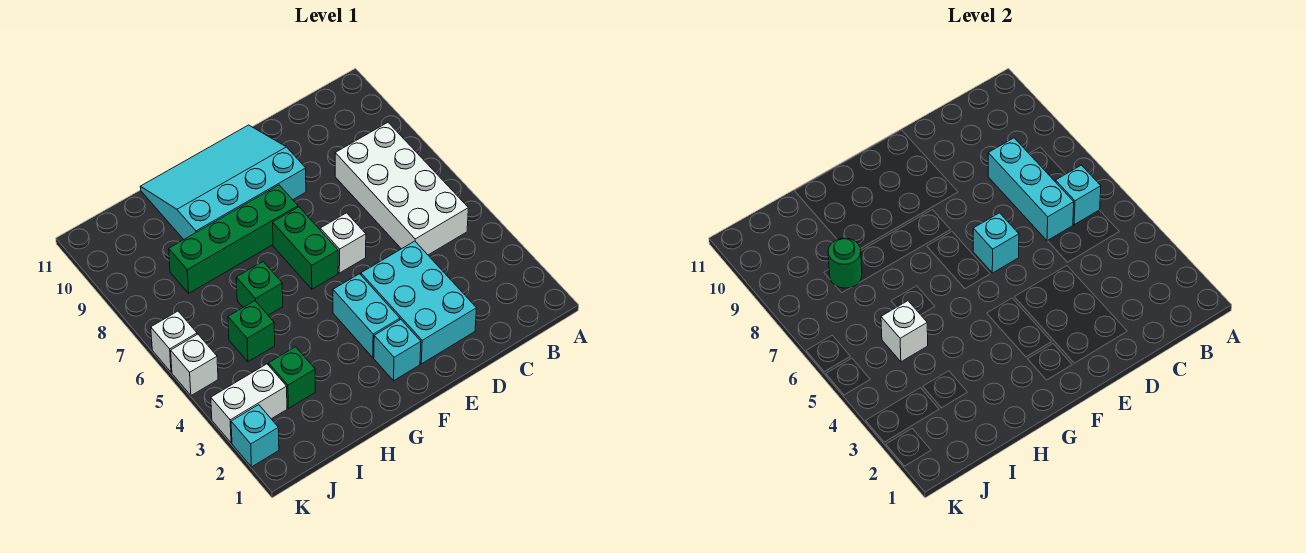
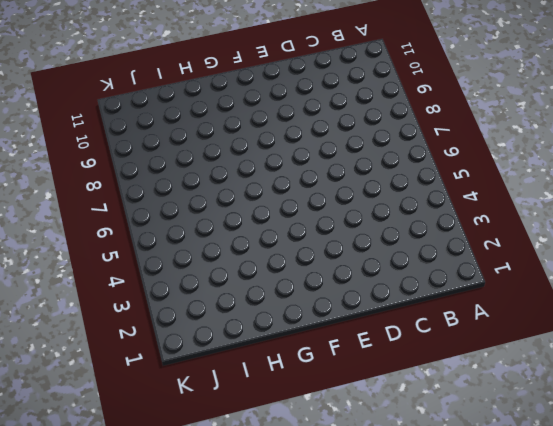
none -> white 2x4 brick [335,123,468,255]
none -> cyan 2x3 brick [361,241,476,364]
none -> white 1x1 brick [320,213,366,273]

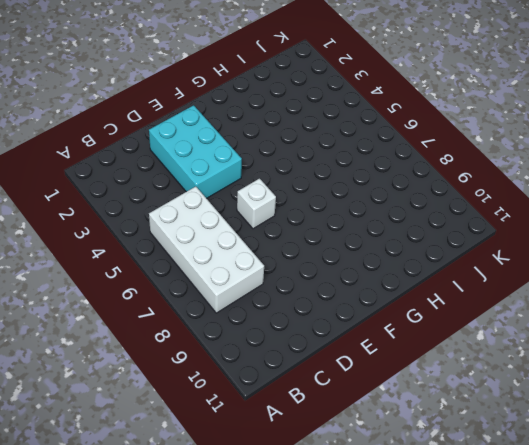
none -> cyan 3x4 slope [140,125,306,239]
none -> cyan 1x1 brick [374,320,421,381]
none -> cyan 1x2 brick [333,274,400,357]

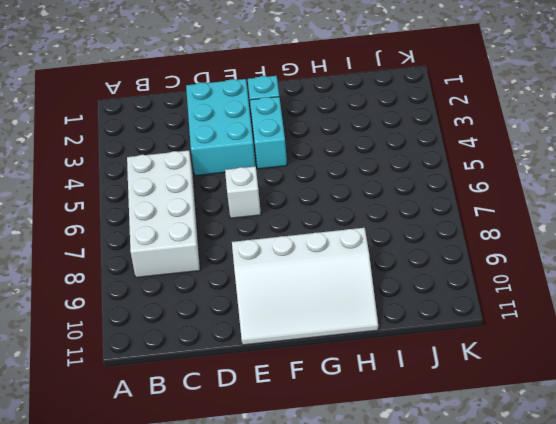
white 3x4 slope [232,228,378,345] -> cyan 3x4 slope [140,125,306,239]
none -> green 1x2 brick [273,207,338,289]
none -> green 1x4 brick [169,185,298,293]
none -> green 1x1 brick [236,262,283,315]

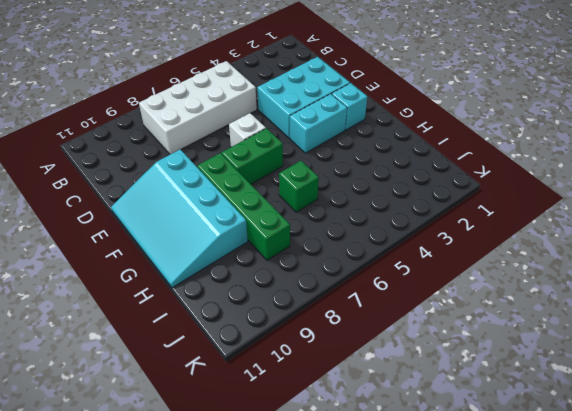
none -> green 1x1 brick [268,347,315,408]
none -> green 1x1 brick [228,301,275,362]
none -> white 1x2 brick [211,364,287,443]

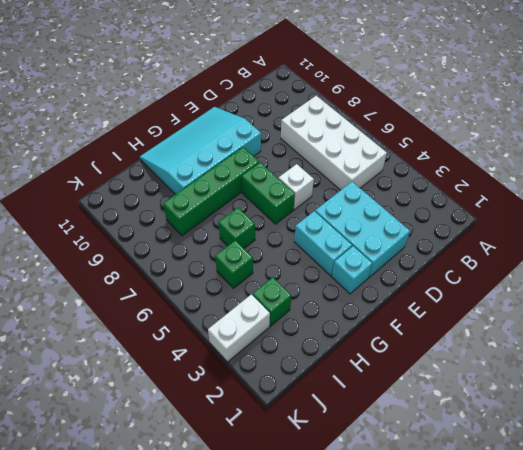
none -> cyan 1x1 brick [231,405,279,467]
none -> white 1x1 brick [171,334,218,396]
none -> white 1x1 brick [151,311,197,372]

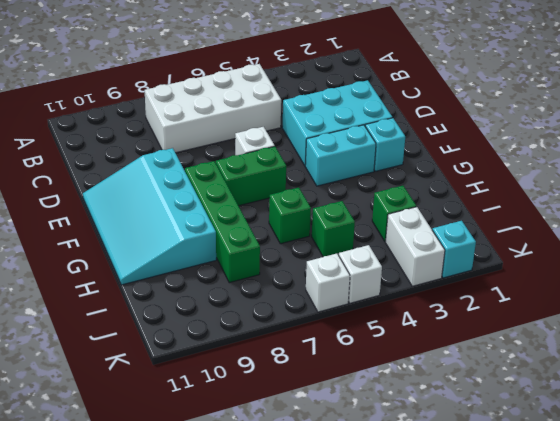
none -> cyan 1x1 brick [1056,165,1101,225]
none -> cyan 1x3 brick [988,138,1074,241]
none -> cyan 1x1 brick [973,213,1019,273]

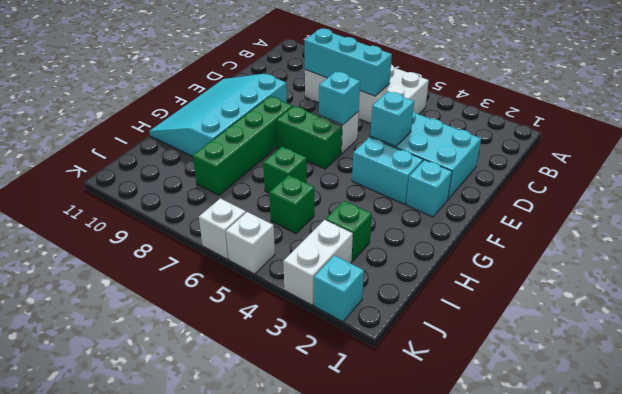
cyan 1x1 brick [370,91,414,147] -> cyan 1x1 brick moved to [1056,165,1101,225]
none -> white 1x1 brick [881,301,928,362]
none -> green 1x1 round brick [828,238,862,288]

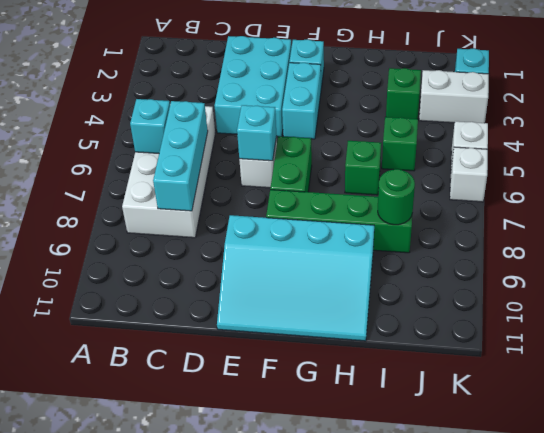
none -> white 1x1 brick [881,301,928,362]

